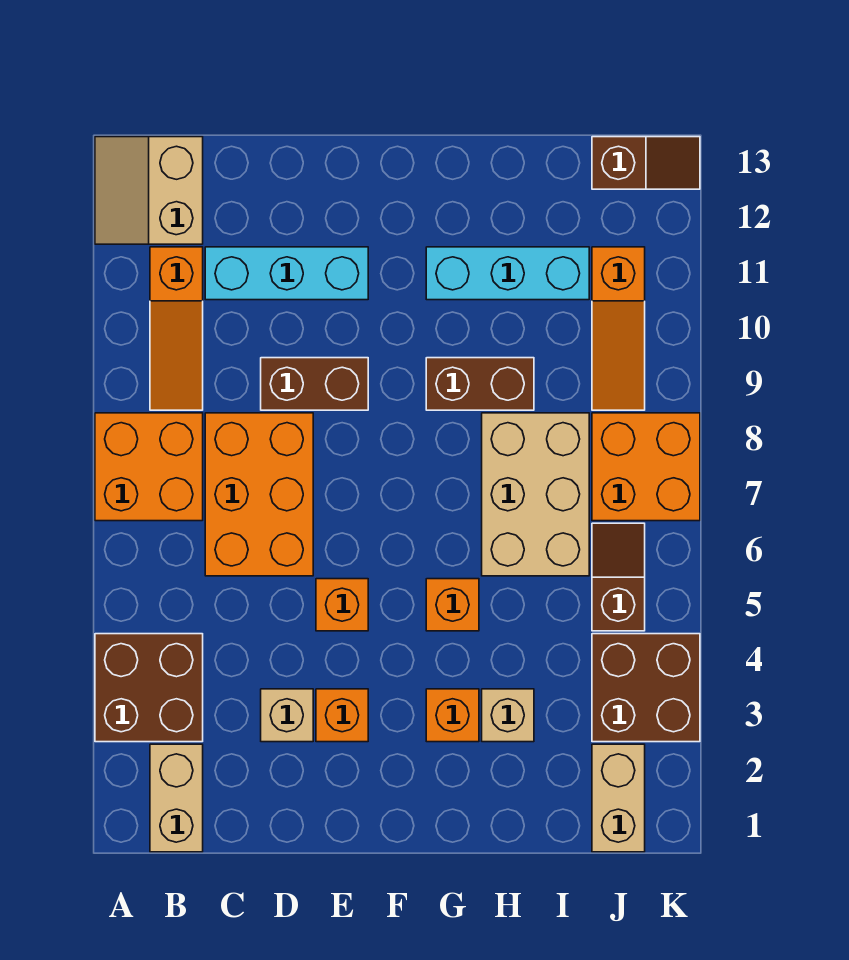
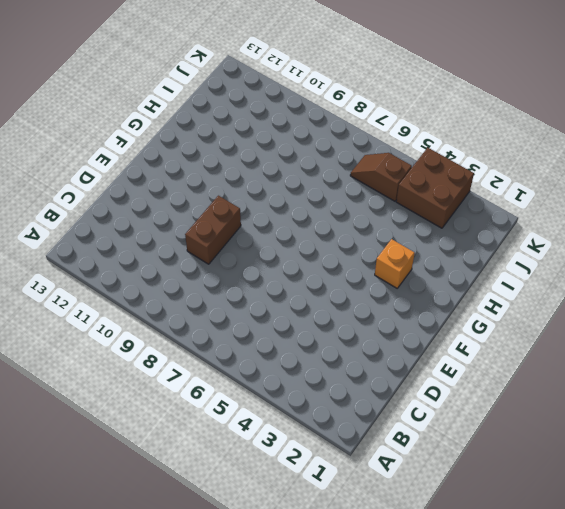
none -> brown 2x2 brick [95,634,203,742]
none -> orange 2x2 brick [95,413,203,521]
none -> tan 2x2 slope [95,137,203,244]

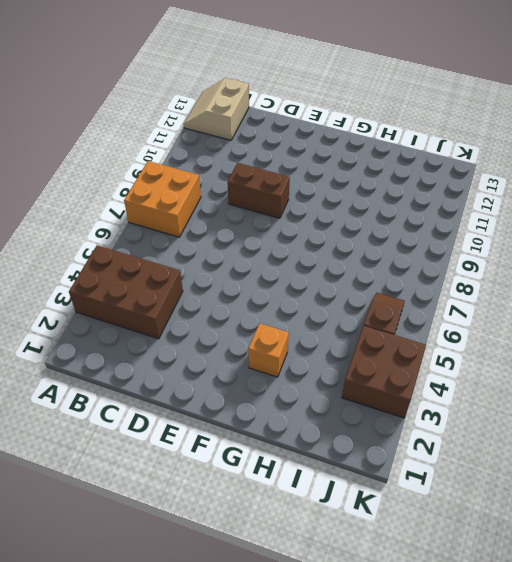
brown 2x3 brick [69,245,183,339] -> brown 2x2 brick [95,634,203,742]
none -> tan 1x2 brick [150,744,203,852]
none -> orange 1x3 slope [150,247,203,410]
none -> orange 2x3 brick [205,413,313,576]

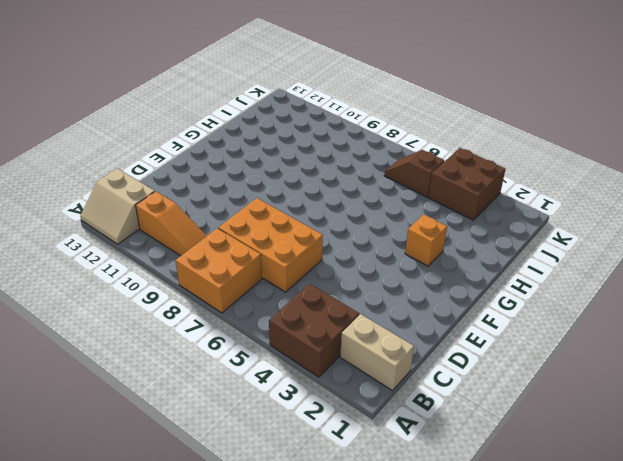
none -> cyan 1x3 brick [205,247,368,300]
none -> tan 1x1 brick [261,689,313,742]
none -> brown 1x2 brick [261,358,368,410]

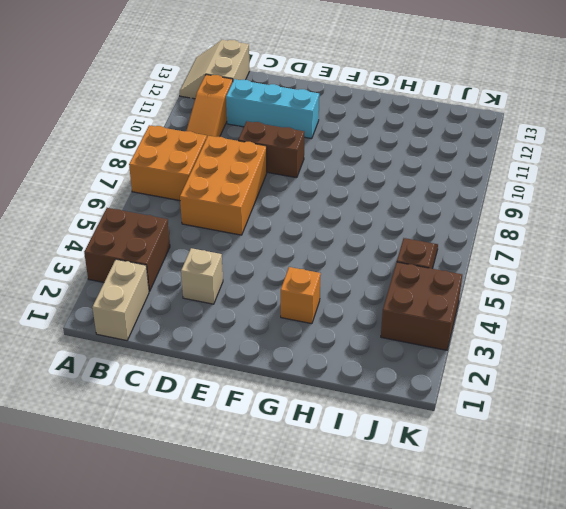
none -> orange 1x1 brick [316,689,368,742]
none -> orange 1x1 brick [316,579,368,631]
none -> orange 1x1 brick [426,579,479,631]

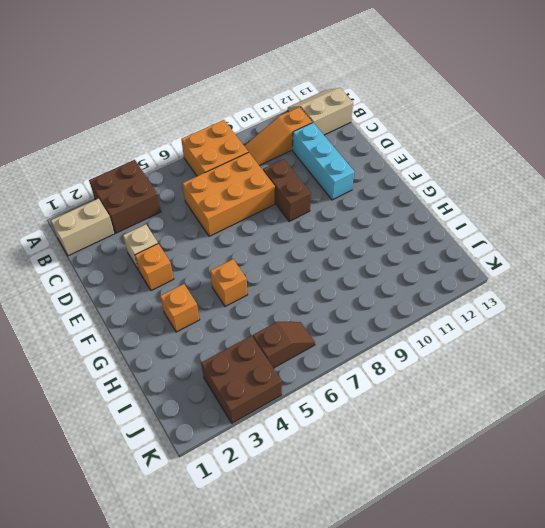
none -> orange 1x1 brick [316,579,368,631]
none -> brown 1x2 brick [426,358,534,410]
none -> cyan 1x3 brick [426,247,589,300]

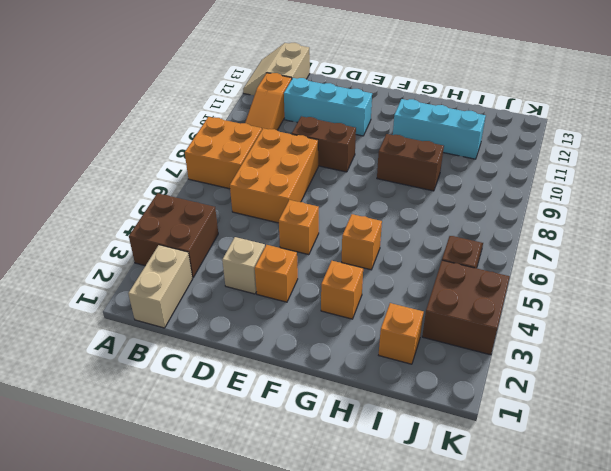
orange 1x1 brick [379,303,424,364] -> none
none -> tan 1x1 brick [482,689,534,742]
none -> tan 2x3 brick [482,413,589,576]
none -> tan 1x2 brick [592,744,645,852]

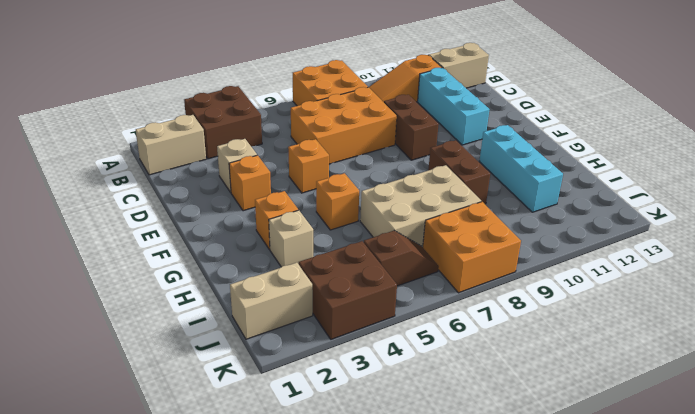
none -> orange 1x3 slope [592,247,645,410]
none -> brown 1x2 slope [592,137,700,189]

